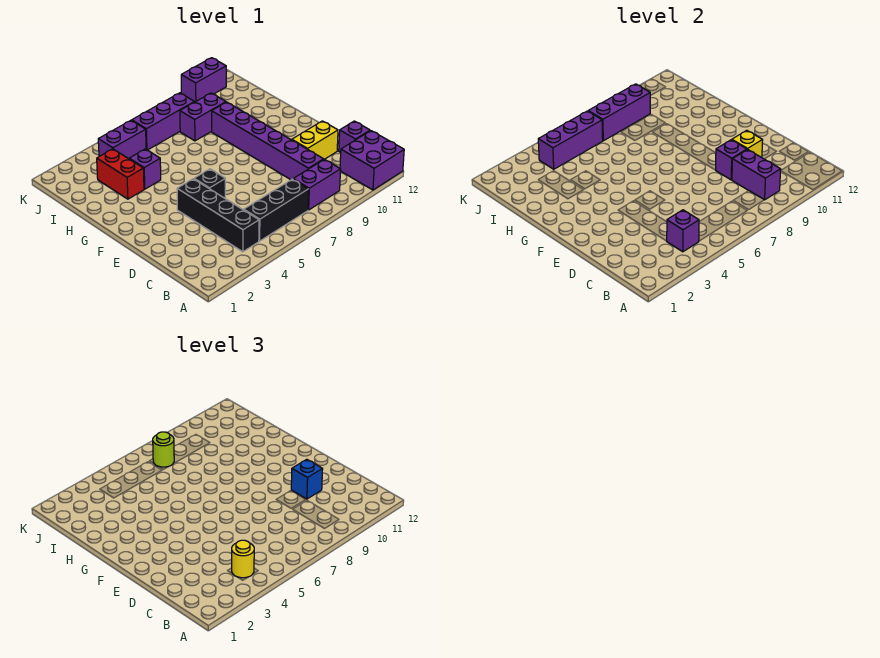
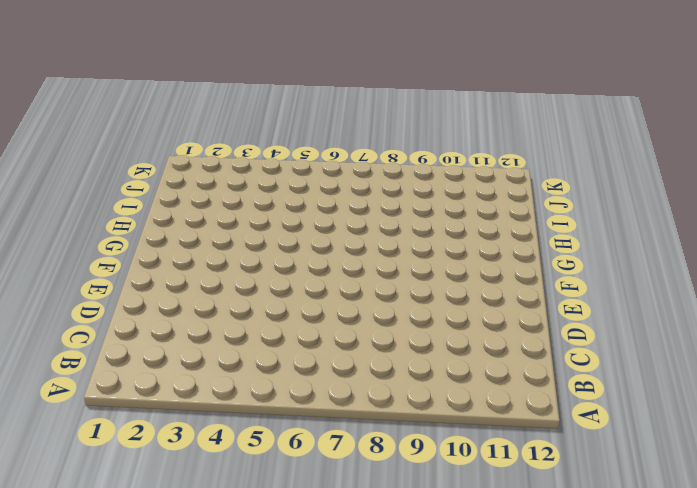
none -> purple 2x2 brick [340,131,404,190]
none -> black 1x4 brick [177,179,259,252]
none -> black 1x3 brick [244,179,309,241]

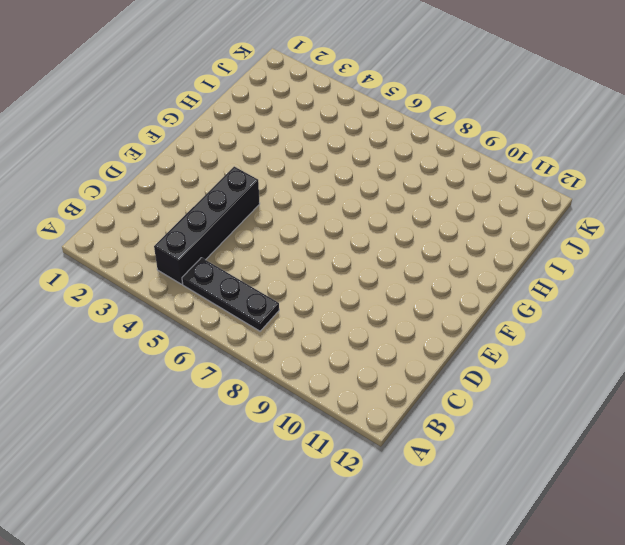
black 1x3 plate [182,258,279,331] -> black 1x3 brick [244,179,309,241]
none -> purple 2x2 brick [340,131,404,190]
none -> purple 1x2 brick [293,159,341,210]
none -> purple 1x6 brick [212,102,324,180]

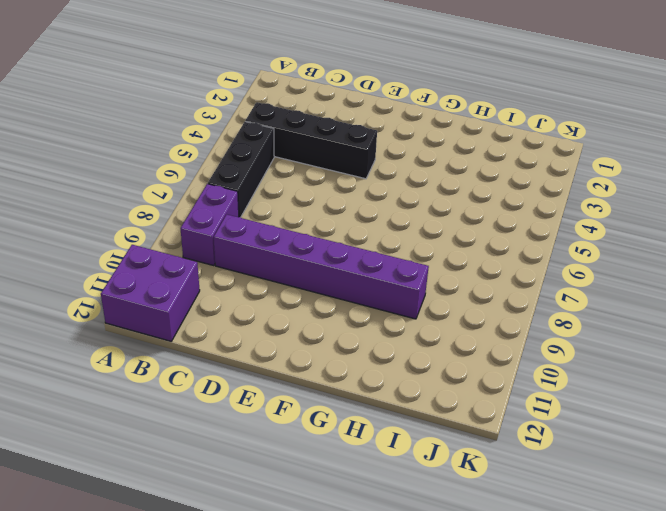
none -> purple 1x1 brick [339,121,370,153]
none -> yellow 1x2 brick [292,121,338,159]
none -> black 1x1 brick [194,169,225,198]

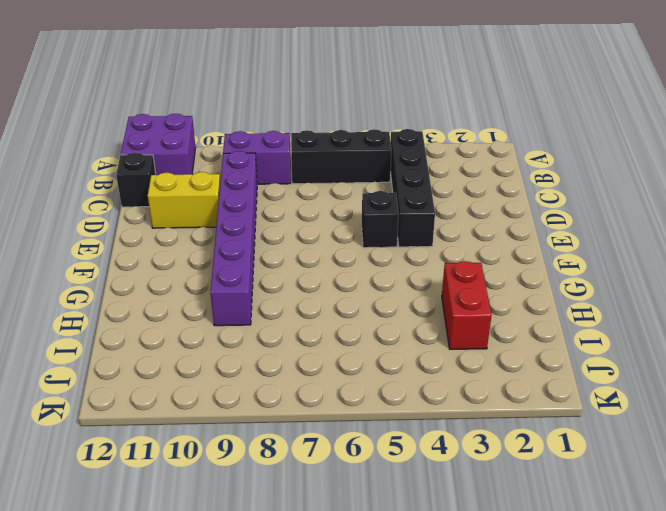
black 1x1 brick [116,152,156,207] -> purple 1x1 brick [339,121,370,153]
none -> purple 1x1 brick [129,149,161,189]
none -> purple 1x2 brick [180,93,226,141]
none -> purple 1x2 brick [98,120,146,159]

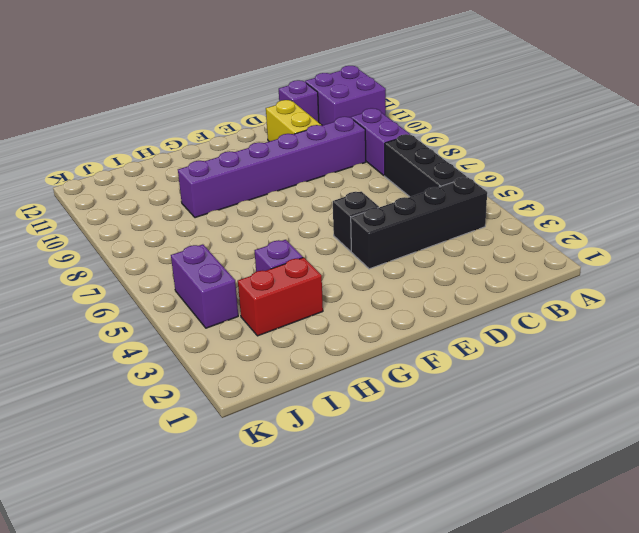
none -> purple 1x2 brick [180,93,226,141]
none -> purple 1x3 brick [132,93,194,150]
none -> purple 1x2 brick [181,58,226,102]

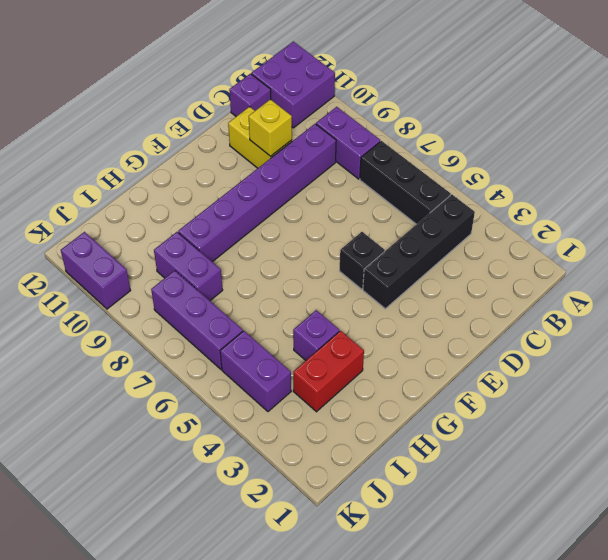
none -> purple 1x1 brick [667,210,699,252]
none -> purple 1x2 brick [732,150,781,200]
none -> purple 1x1 brick [716,140,747,180]

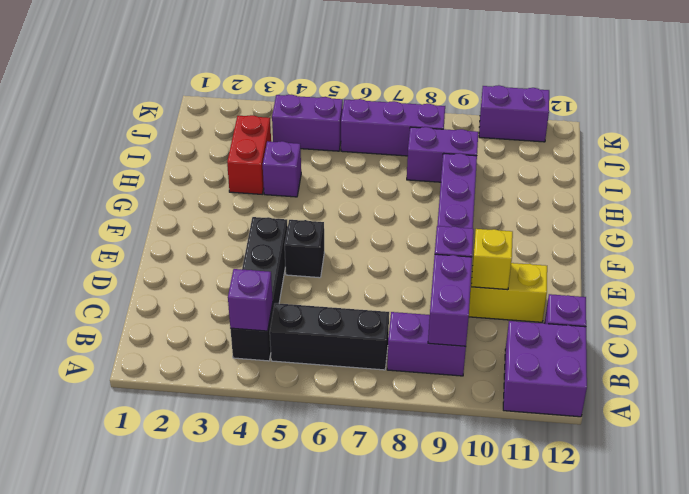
none -> purple 1x3 brick [538,111,603,169]
none -> purple 1x3 brick [588,84,650,141]
none -> yellow 1x1 round brick [232,540,254,578]

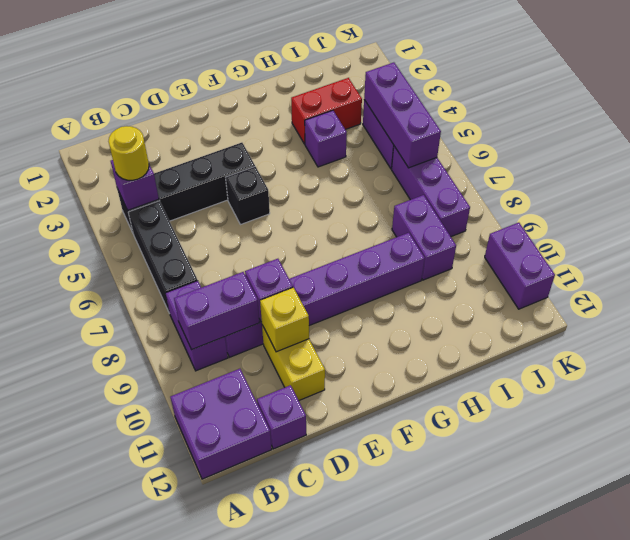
none -> purple 1x3 brick [588,84,650,141]
none -> blue 1x1 brick [291,459,323,499]
none -> lime 1x1 round brick [153,432,174,467]

